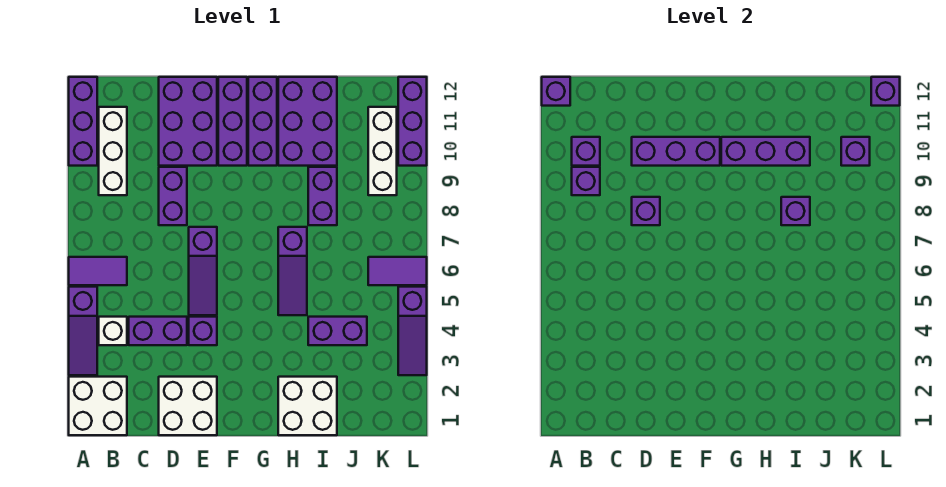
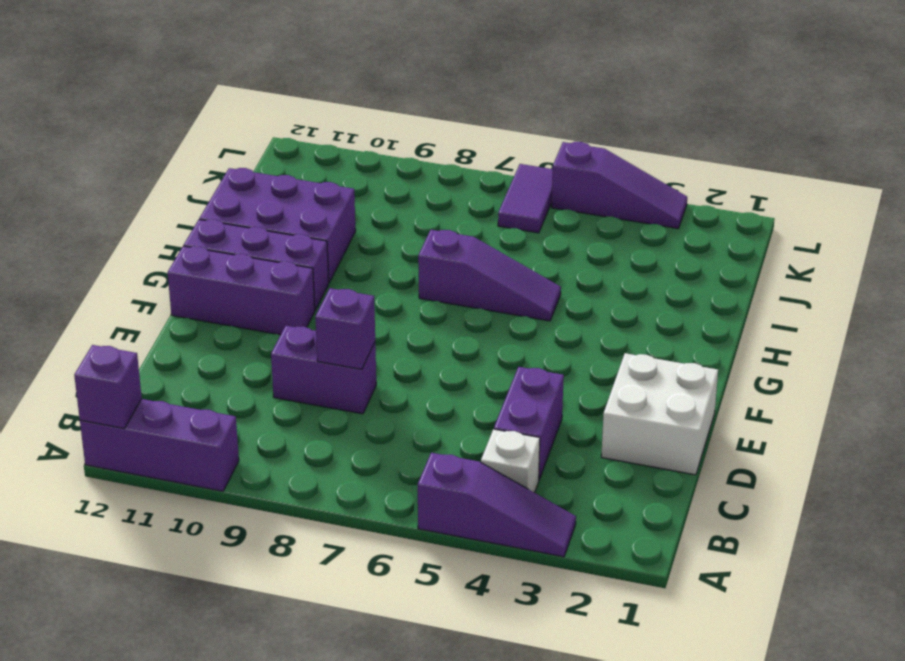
none -> white 2x2 brick [69,377,127,435]
none -> purple 1x2 tile [69,257,127,285]
none -> white 1x3 brick [99,107,127,195]
none -> purple 2x3 brick [159,77,217,166]

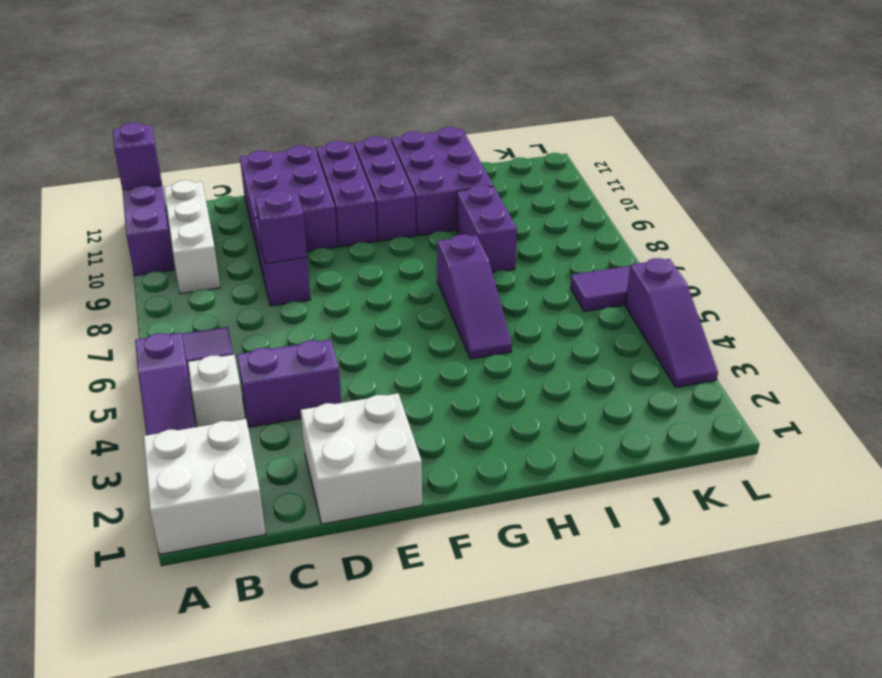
none -> purple 1x1 brick [189,317,217,345]
none -> purple 1x3 slope [189,227,217,315]
none -> white 2x2 brick [278,377,337,435]
none -> purple 1x2 brick [308,317,367,345]

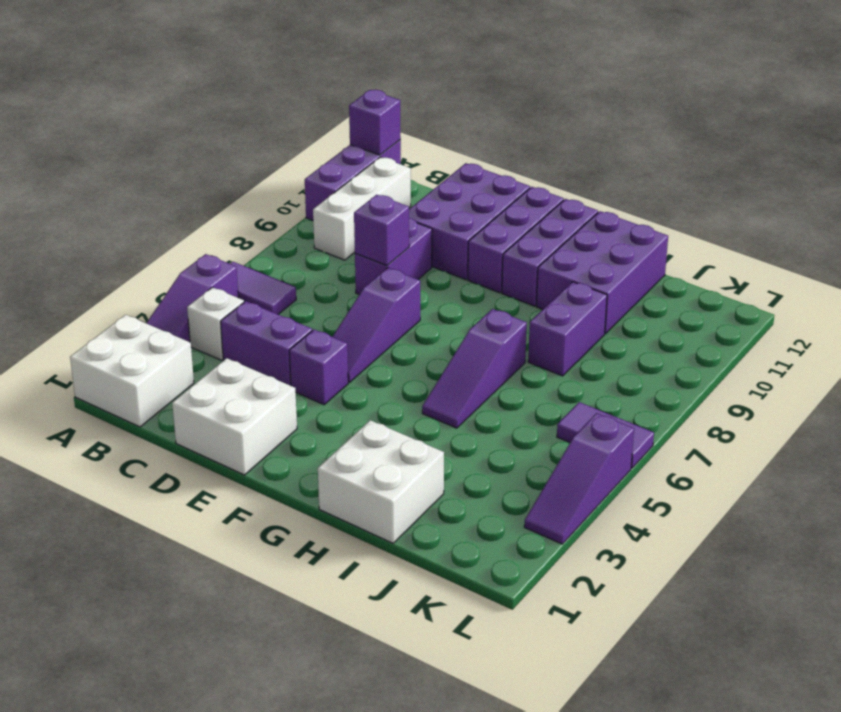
none -> purple 1x2 brick [308,317,367,345]
none -> white 1x3 brick [368,107,397,195]
none -> purple 1x3 brick [398,77,427,166]
none -> purple 1x1 brick [572,167,600,195]

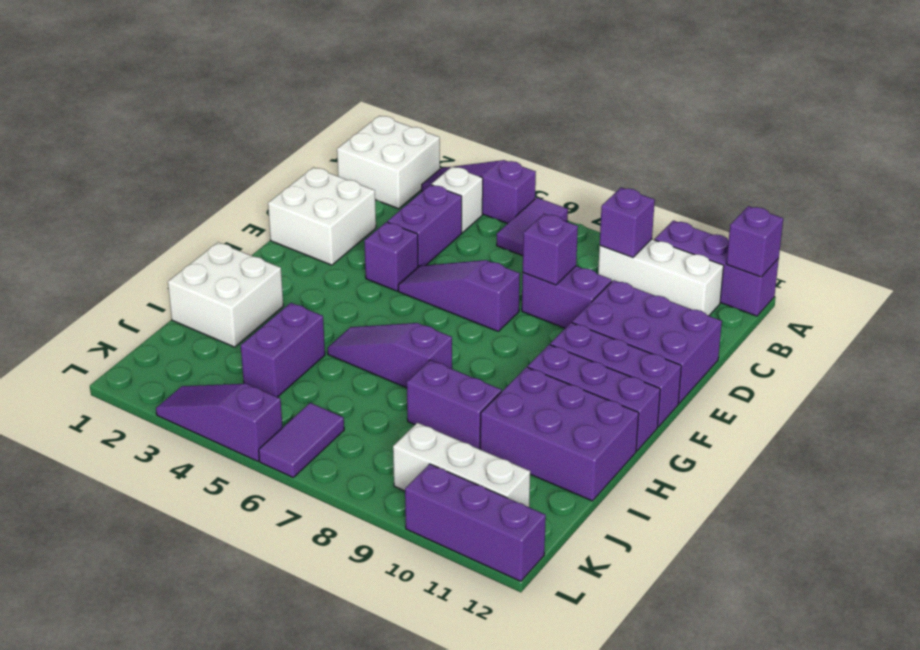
none -> purple 1x1 brick [572,137,600,166]
none -> purple 1x3 brick [632,137,720,166]
none -> purple 1x3 brick [721,137,810,166]
none -> purple 1x1 brick [781,197,810,225]

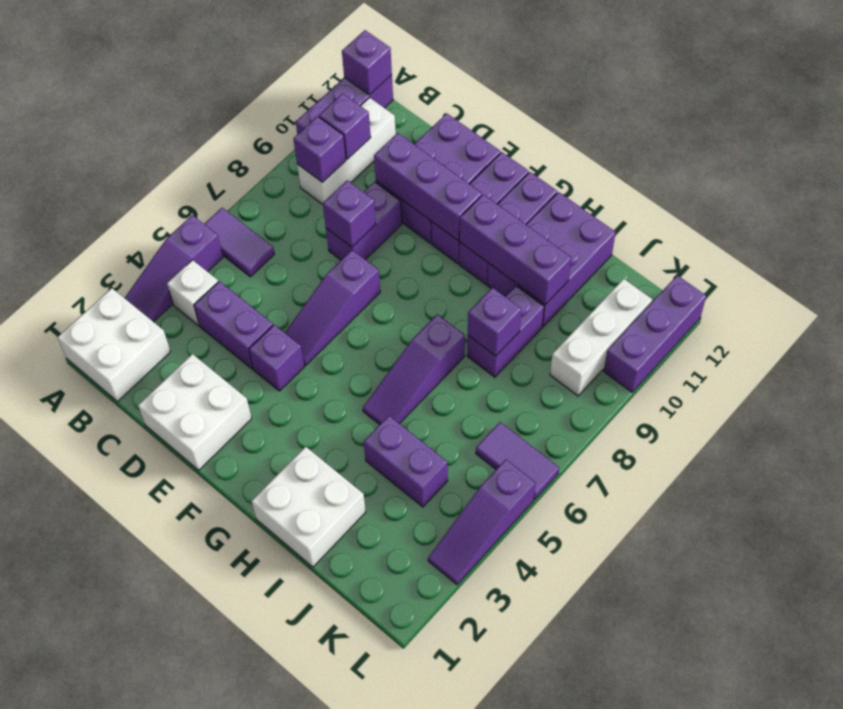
none -> purple 1x1 brick [841,137,870,166]
none -> purple 1x1 brick [871,77,900,106]

